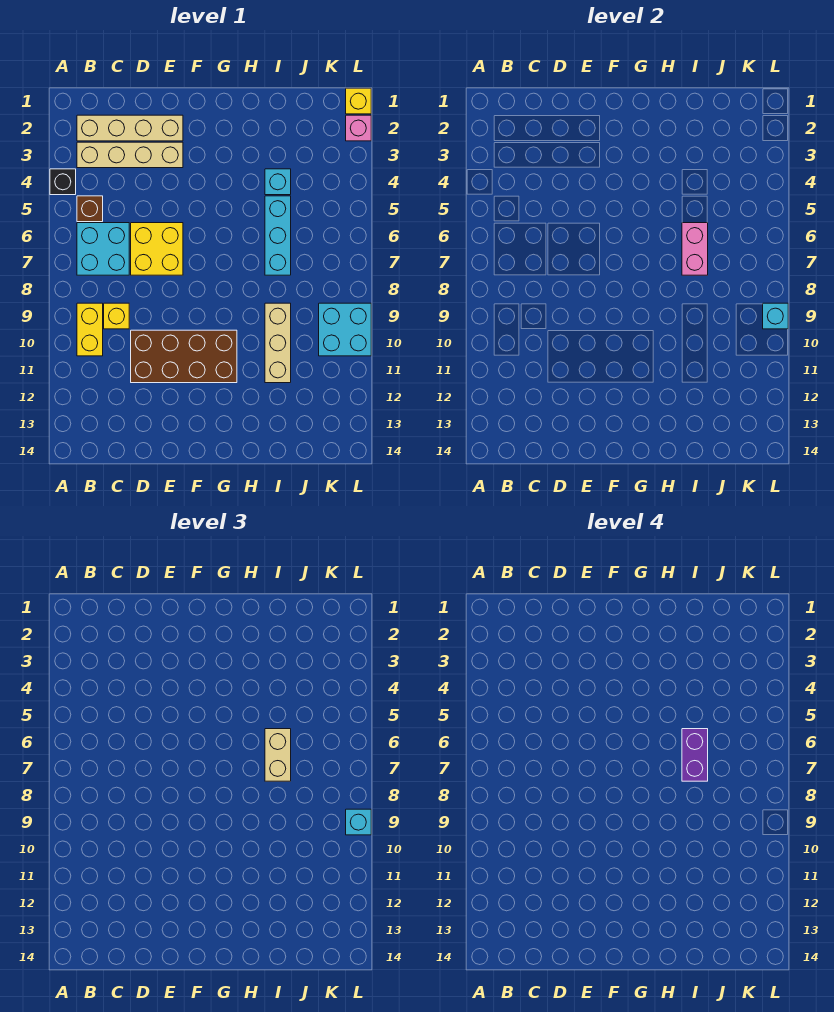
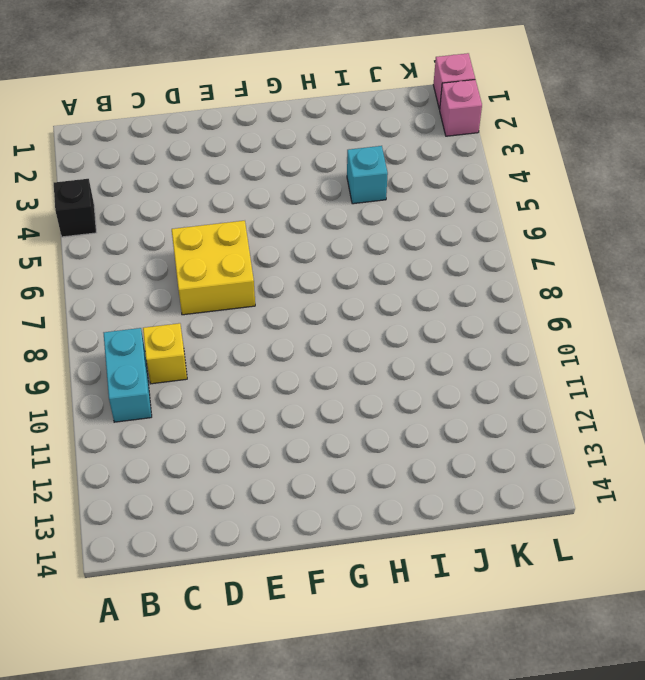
cyan 1x2 brick [104,328,152,422] -> yellow 1x2 brick [77,303,103,356]
pink 1x1 brick [433,53,475,109] -> yellow 1x1 brick [346,88,371,114]
none -> tan 1x4 brick [77,115,183,141]
none -> tan 1x4 brick [77,142,183,168]
none -> brown 1x1 brick [77,196,103,222]

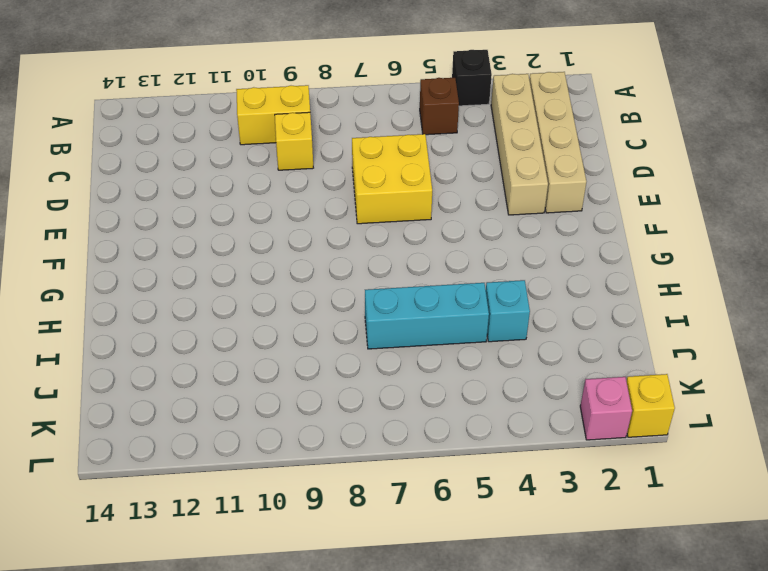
none -> cyan 2x2 brick [77,223,129,275]
none -> brown 2x4 brick [131,330,237,383]
none -> tan 1x3 brick [265,303,291,383]

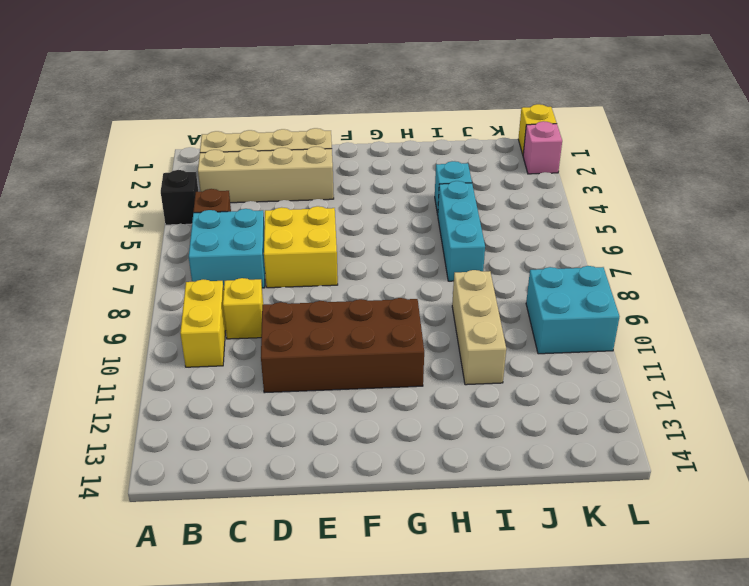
none -> pink 1x2 brick [682,223,708,275]
none -> cyan 1x1 brick [763,303,788,329]
none -> tan 1x2 brick [265,729,291,781]

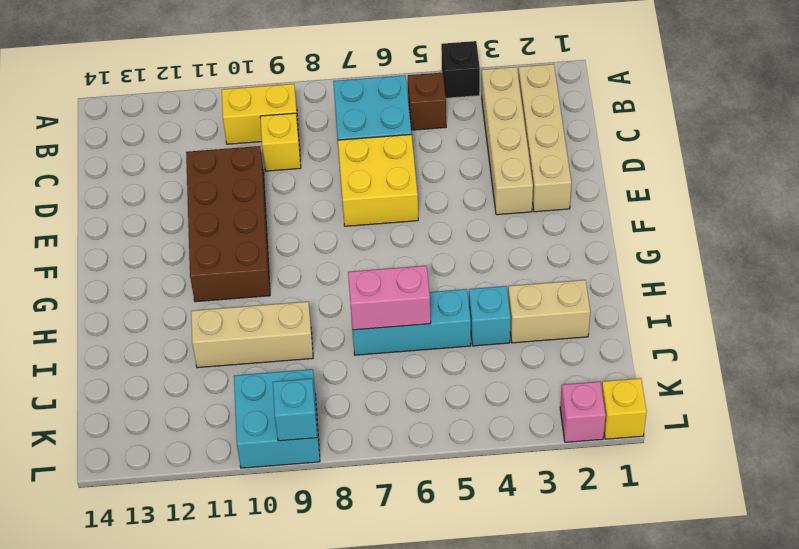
tan 1x2 brick [508,280,590,343] -> tan 1x2 brick moved to [265,729,291,781]
none -> cyan 1x1 brick [346,809,371,835]
none -> purple 1x2 brick [682,729,708,781]

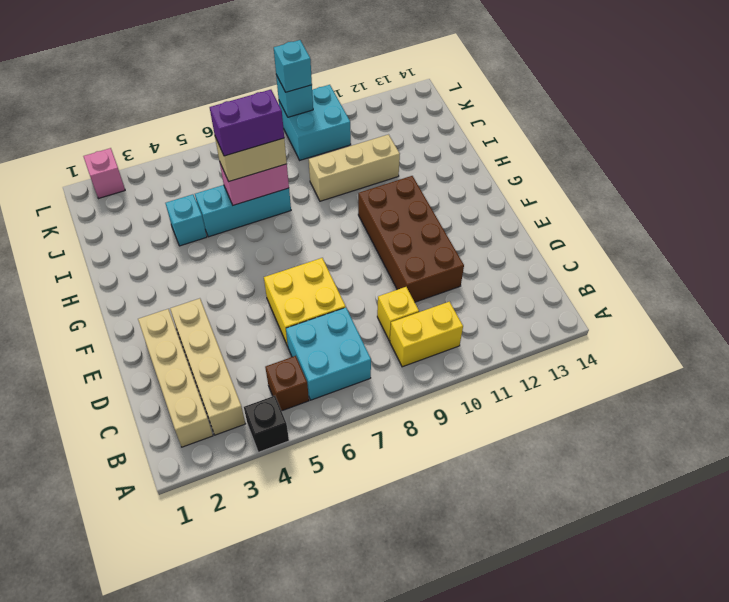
none -> yellow 1x1 brick [346,88,371,114]

